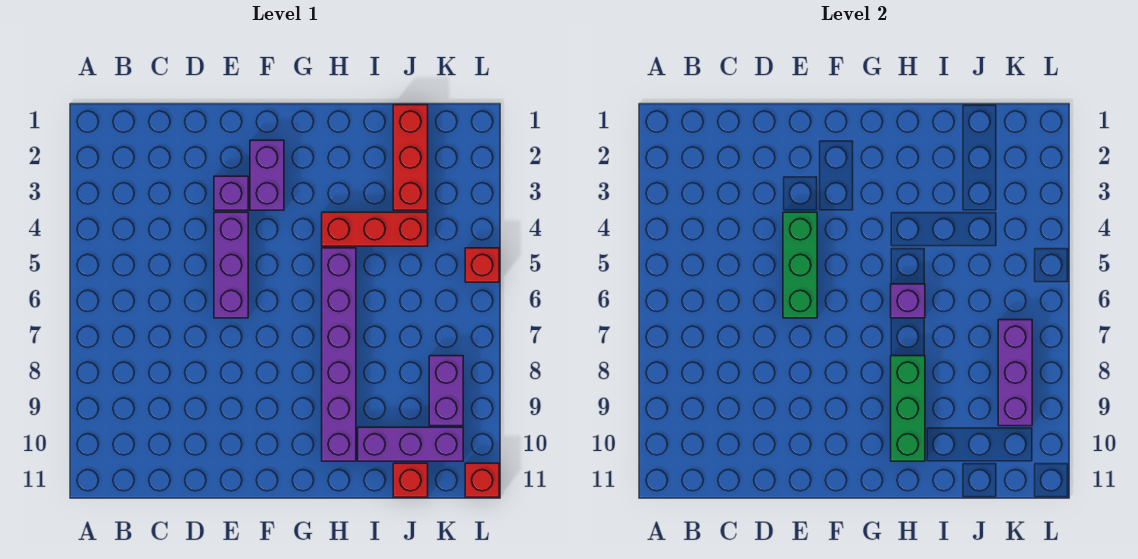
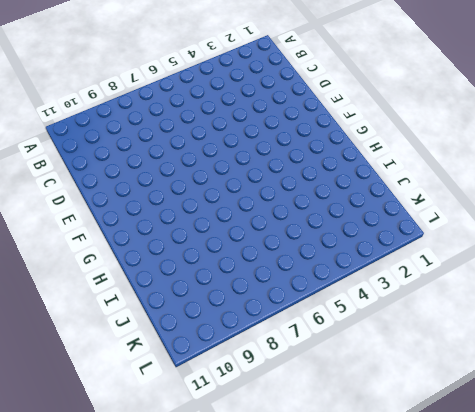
none -> purple 1x1 brick [214,176,248,210]
none -> purple 1x3 brick [214,212,248,318]
none -> purple 1x2 brick [250,140,284,210]

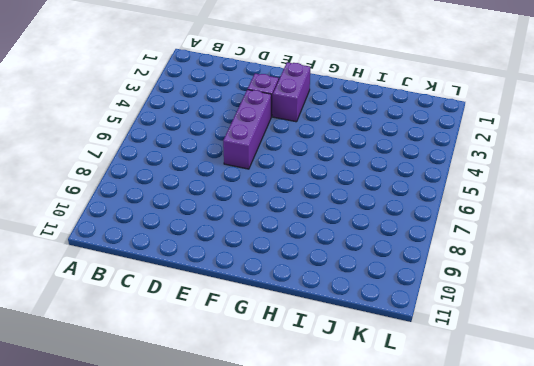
none -> red 1x3 brick [322,212,428,246]
none -> purple 1x6 brick [322,248,356,461]
none -> purple 1x3 brick [358,427,463,461]

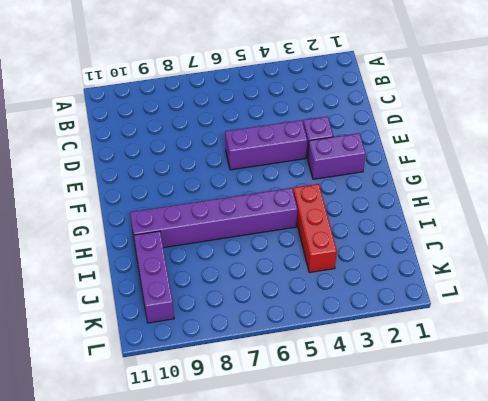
none -> red 1x3 brick [393,105,428,210]
none -> red 1x1 brick [393,463,428,497]
none -> purple 1x2 brick [429,356,463,426]

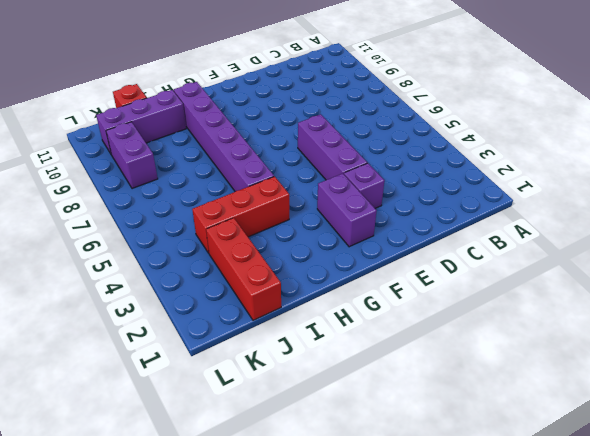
none -> red 1x1 brick [465,248,499,282]
none -> red 1x1 brick [465,463,499,497]
none -> green 1x3 brick [783,212,817,318]

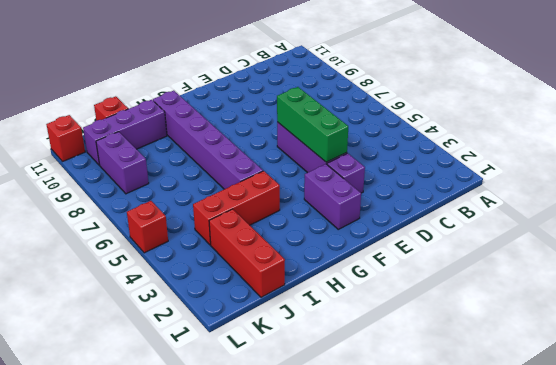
none -> purple 1x1 brick [891,284,925,318]
none -> green 1x3 brick [891,356,925,461]
none -> purple 1x3 brick [998,320,1032,426]

